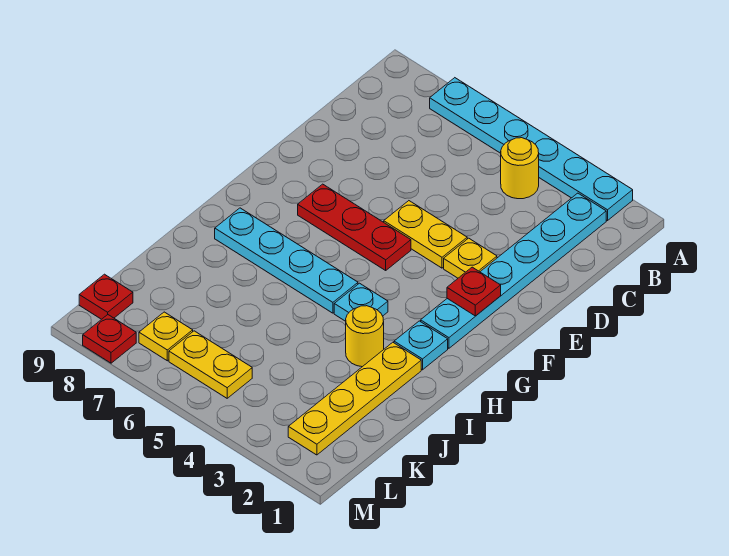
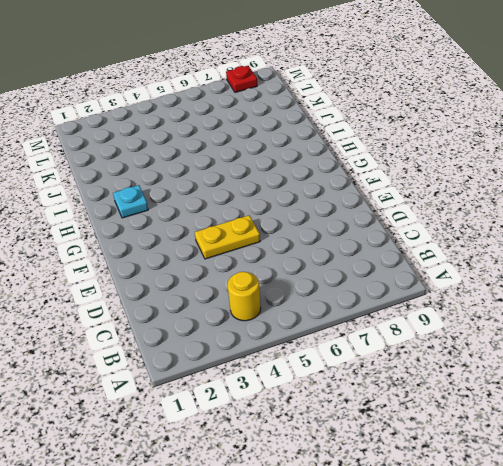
none -> cyan 1x6 plate [430,78,633,221]
none -> cyan 1x6 plate [421,193,606,348]
none -> yellow 1x1 plate [444,238,497,278]

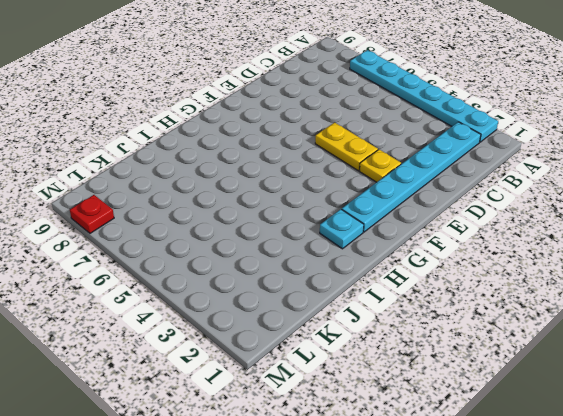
none -> yellow 1x1 round brick [501,138,539,199]
none -> red 1x3 plate [298,184,411,270]
none -> cyan 1x1 plate [334,283,388,321]

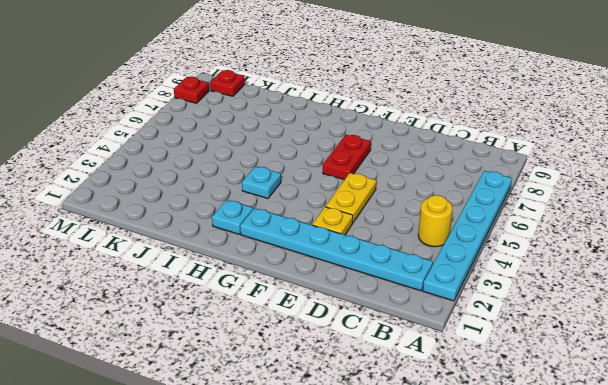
red 1x2 plate [323,135,371,180] -> red 1x3 plate [298,184,411,270]
none -> cyan 1x4 plate [215,208,358,313]
none -> yellow 1x4 plate [288,342,421,455]
none -> yellow 1x1 round brick [346,306,384,367]

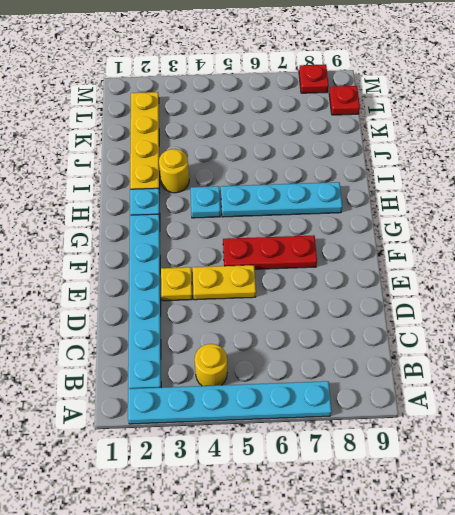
none -> yellow 1x2 plate [169,331,252,398]
none -> yellow 1x1 plate [139,312,193,361]
none -> red 1x1 plate [447,267,501,316]

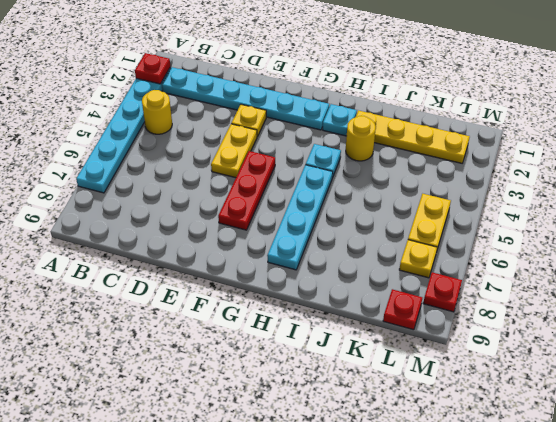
red 1x1 plate [135,53,170,84] -> red 1x1 plate moved to [447,267,501,316]

